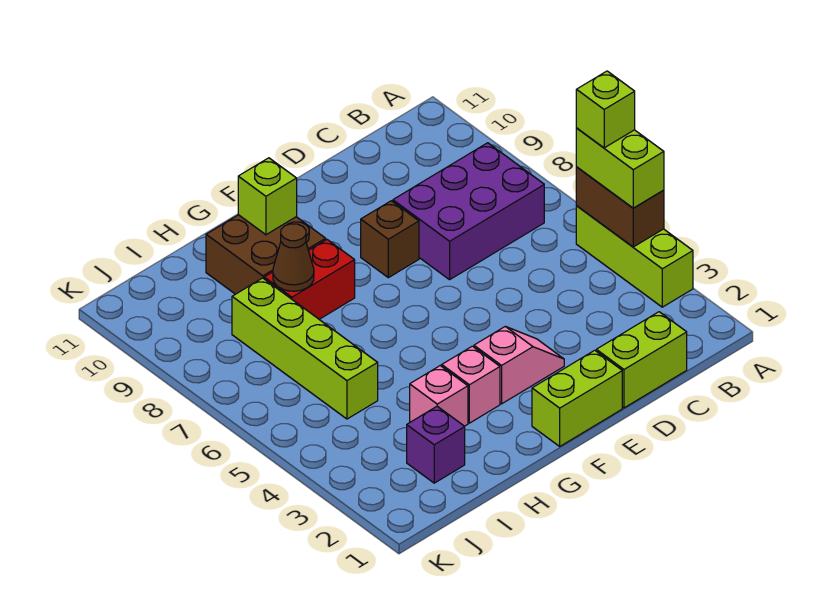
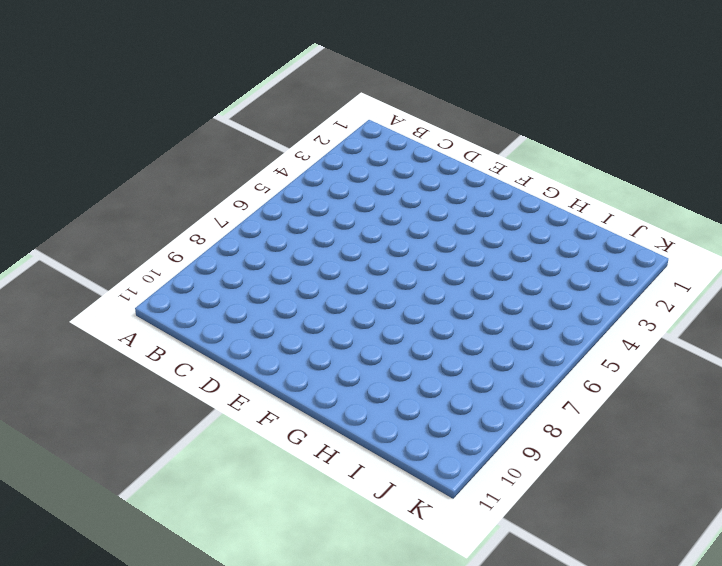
none -> lime 1x3 brick [576,206,693,307]
none -> purple 2x3 brick [393,143,544,280]
none -> lime 1x2 brick [596,312,687,408]

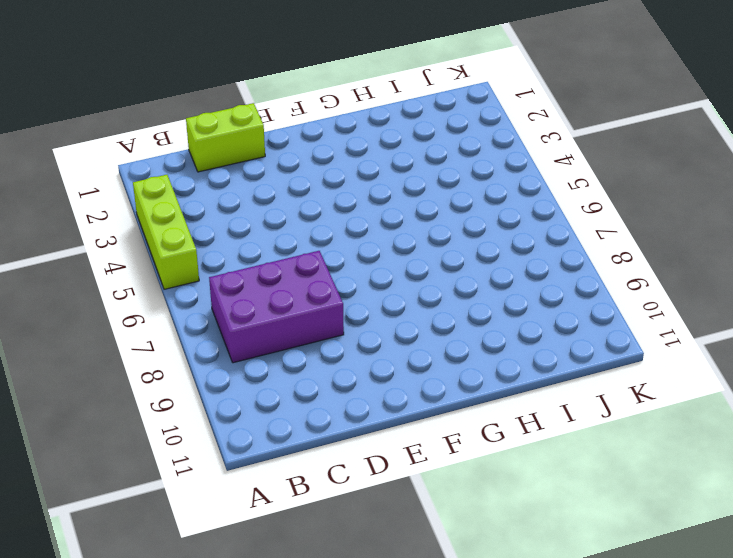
none -> lime 1x2 brick [532,350,622,446]
none -> pink 1x2 slope [474,327,564,404]
none -> brown 1x1 brick [361,201,419,278]

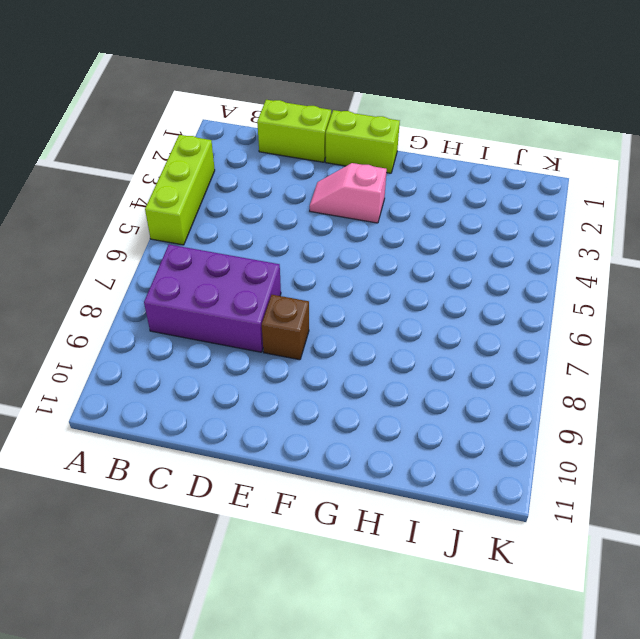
none -> pink 1x1 brick [442,346,500,423]
none -> red 1x2 brick [264,240,355,319]
none -> brown 2x2 brick [206,215,326,294]

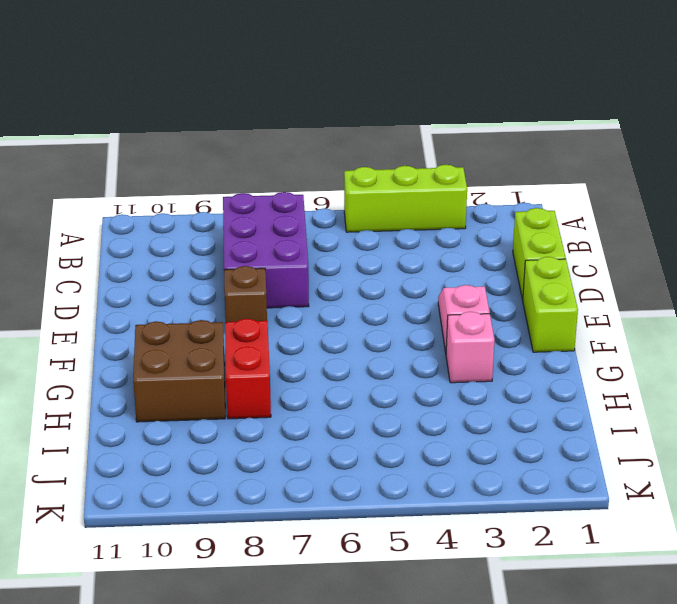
none -> pink 1x1 brick [410,366,468,426]
none -> purple 1x1 brick [407,406,465,483]
none -> lime 1x4 brick [232,278,378,419]

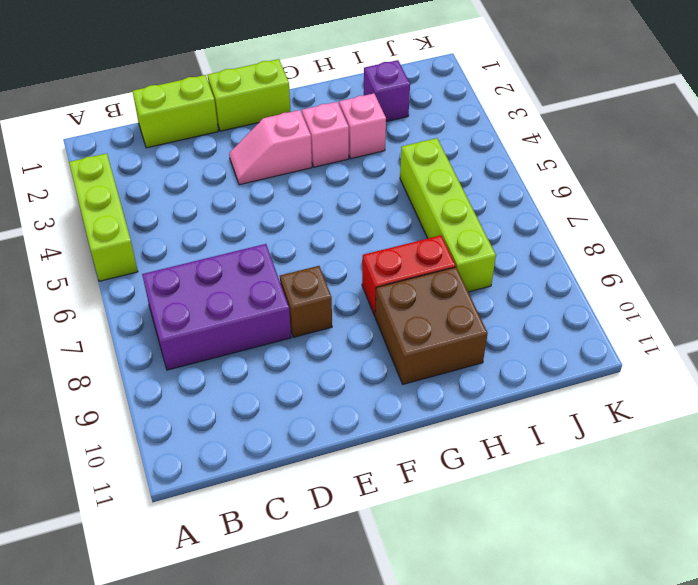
none -> brown 1x2 brick [576,167,664,247]
none -> lime 1x1 brick [238,158,297,235]
none -> brown 1x1 cone [273,224,314,291]

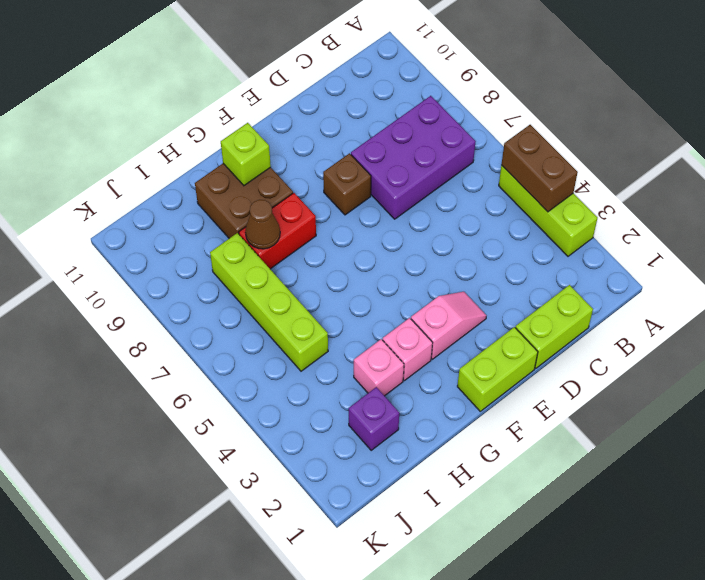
none -> lime 1x2 brick [576,128,664,208]
none -> lime 1x1 brick [576,71,635,148]

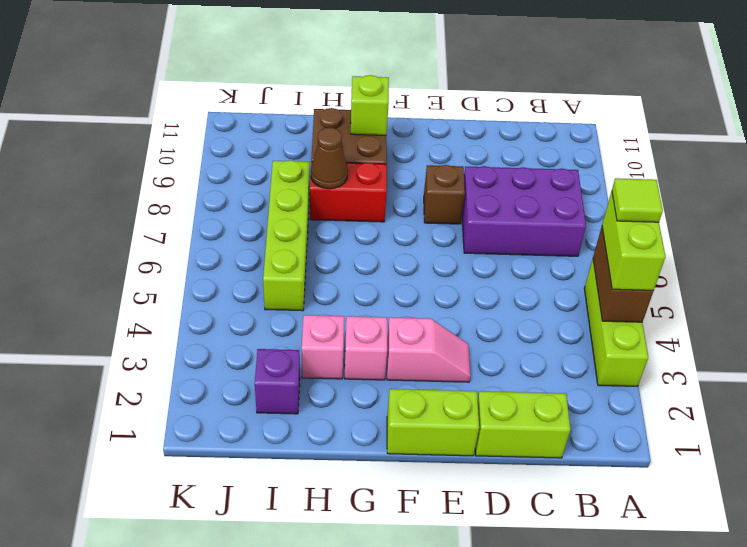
lime 1x1 tile [612,178,663,222] -> lime 1x1 brick [576,71,635,148]

